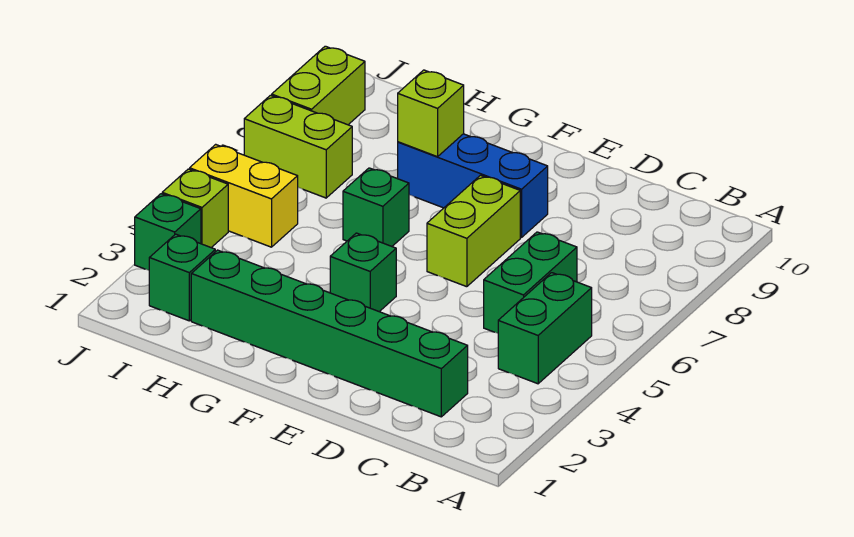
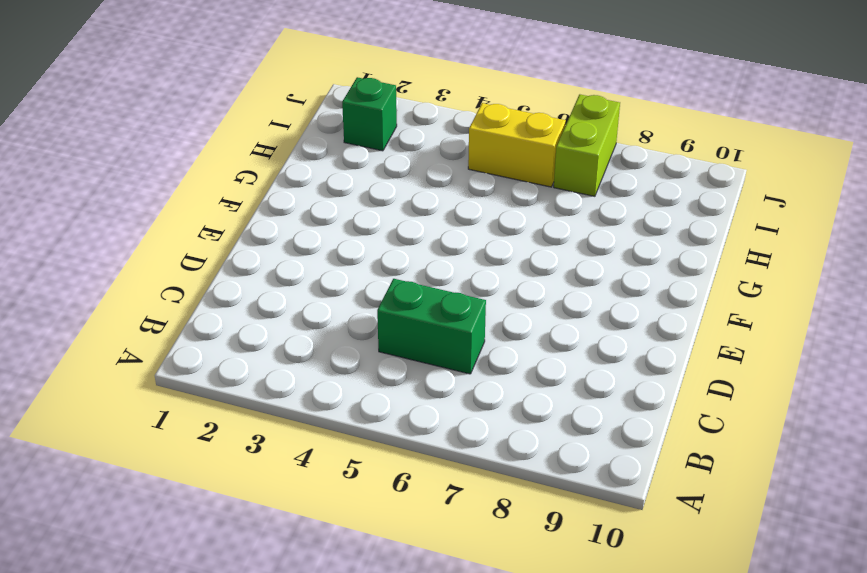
yellow 1x2 brick [468,103,566,187] -> yellow 1x2 brick turned to [190,144,298,247]
none -> green 1x2 brick [498,273,592,384]
none -> green 1x6 brick [191,250,468,417]
none -> lime 1x2 brick [427,175,520,287]

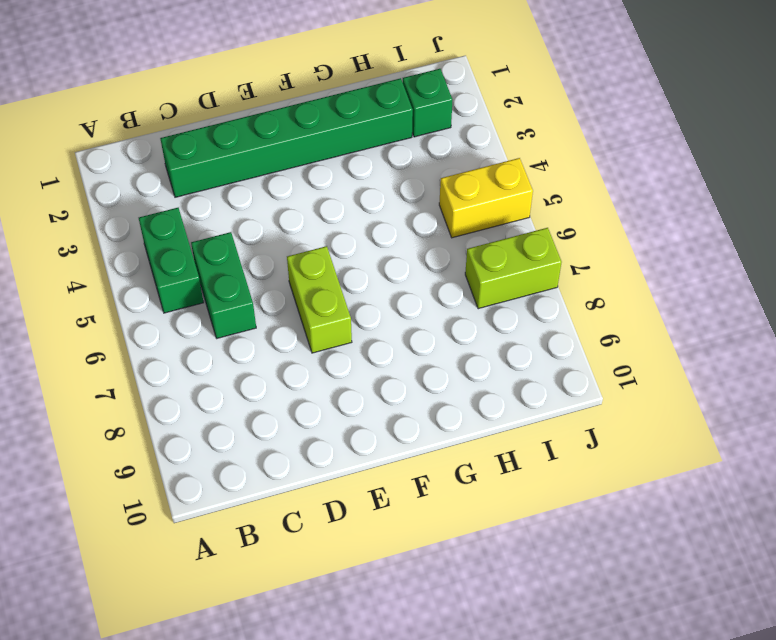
none -> blue 1x3 brick [398,134,548,237]
none -> green 1x1 brick [330,233,396,312]
none -> green 1x1 brick [343,168,409,246]

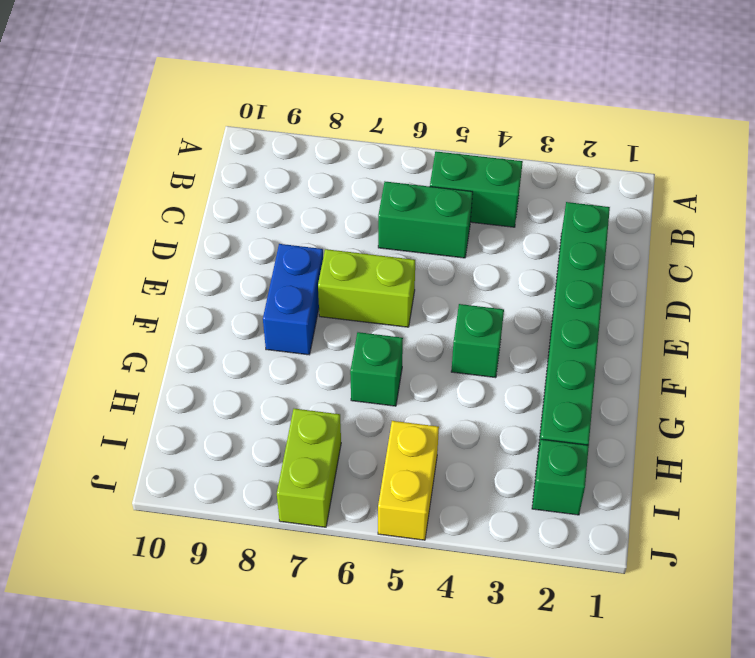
blue 1x2 brick [263,244,323,355] -> blue 1x3 brick [398,134,548,237]
none -> green 1x1 brick [135,194,201,270]
none -> lime 1x1 brick [162,169,228,248]
none -> lime 1x2 brick [272,46,365,125]

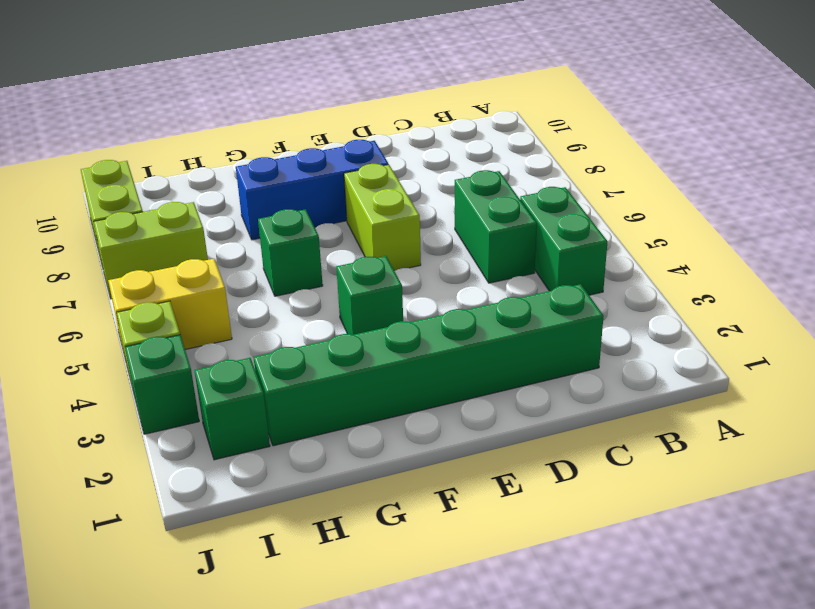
none -> lime 1x1 brick [398,70,464,157]

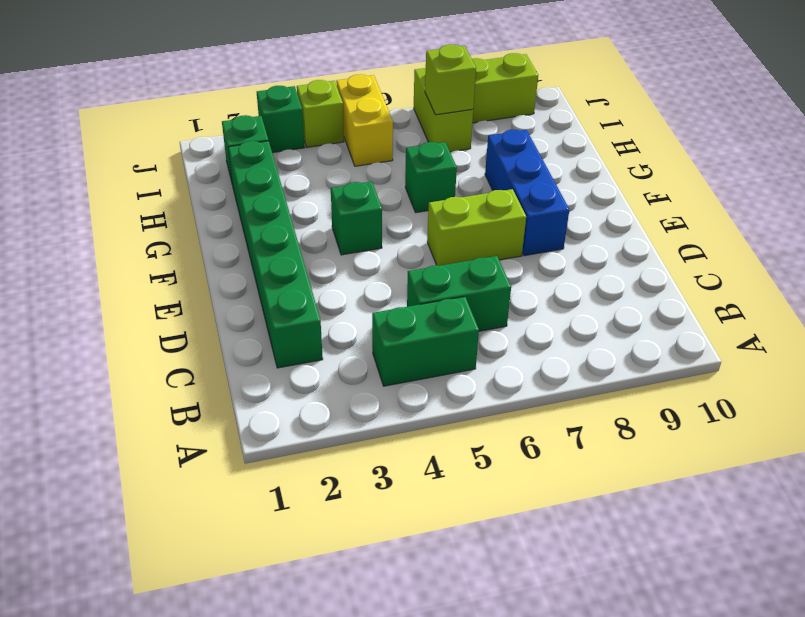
lime 1x1 brick [425,44,476,115] -> lime 1x1 brick moved to [398,70,464,157]

